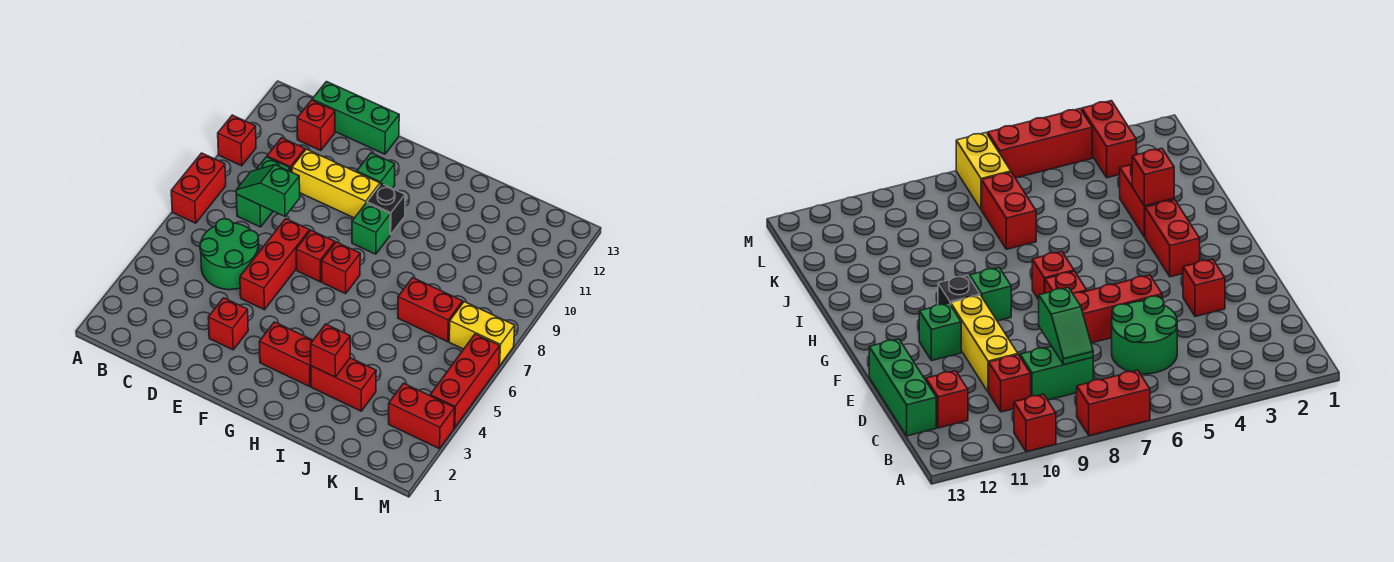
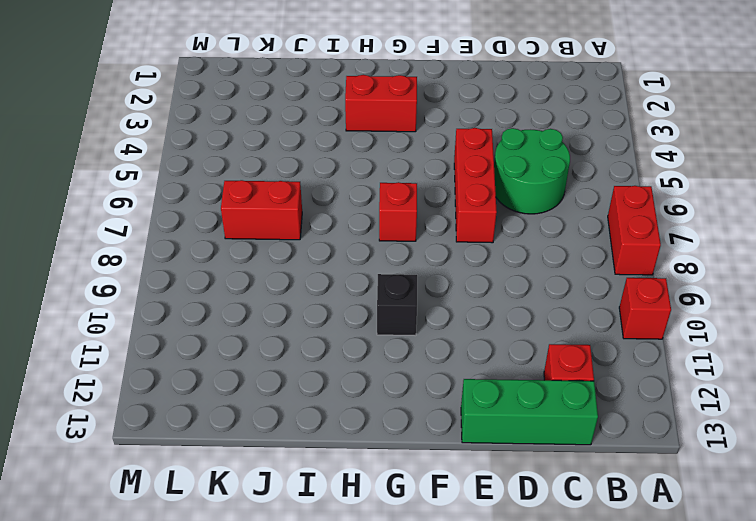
none -> green 1x2 brick [236,157,290,227]
none -> red 1x1 brick [267,138,305,172]
none -> yellow 1x3 brick [292,149,380,218]

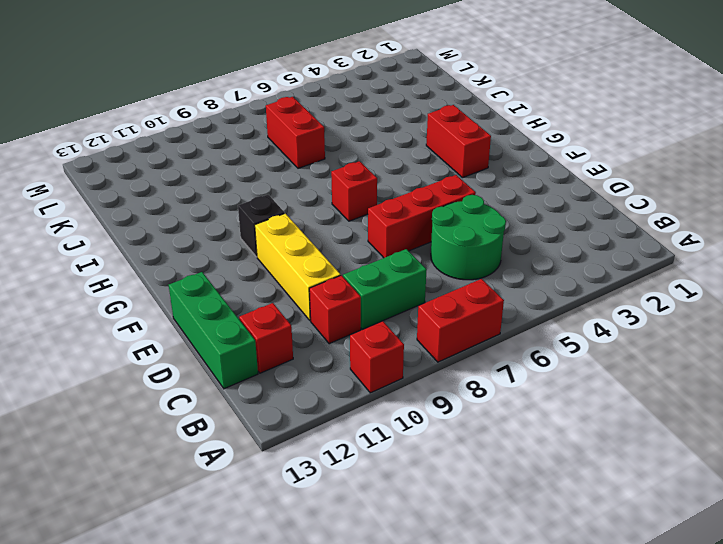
none -> red 1x1 brick [208,298,248,350]
none -> red 1x1 brick [296,230,335,282]
none -> green 1x1 brick [357,153,395,188]

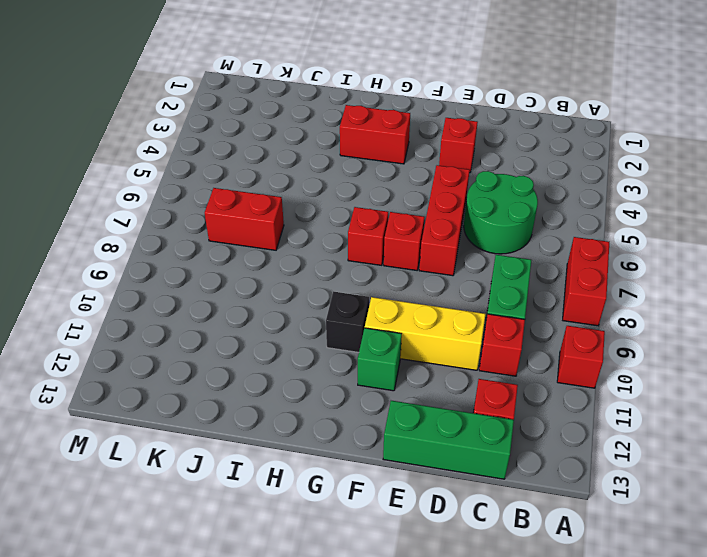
none -> green 1x1 brick [352,203,390,254]
none -> red 1x2 brick [311,358,376,411]
none -> red 1x2 brick [389,383,455,449]

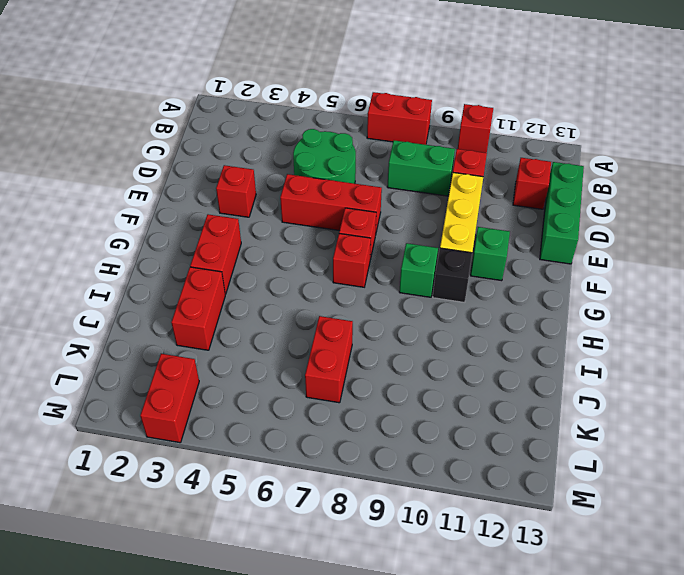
none -> yellow 1x2 brick [449,302,515,366]
none -> red 1x3 brick [430,334,500,428]
none -> green 1x2 slope [236,165,300,216]

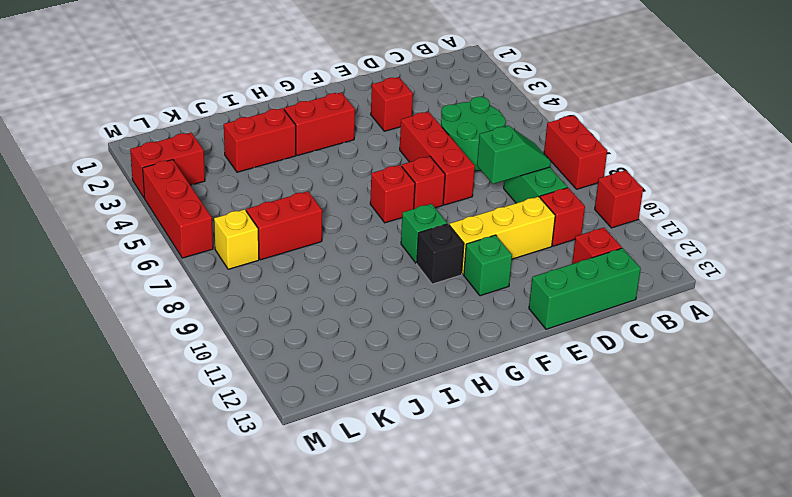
yellow 1x1 brick [214,209,259,269] -> yellow 1x2 brick [449,302,515,366]
none -> red 1x1 brick [311,324,350,377]

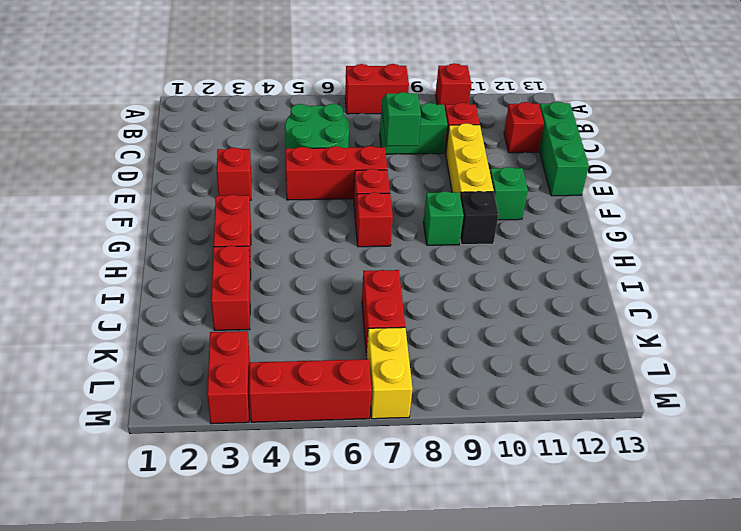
none -> red 1x1 brick [311,324,350,377]

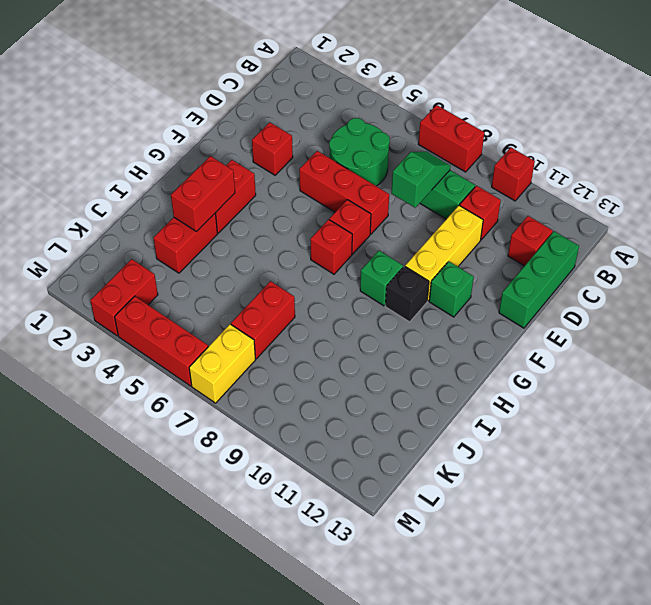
red 1x2 brick [171,156,235,232] -> red 1x1 brick [311,324,350,377]

